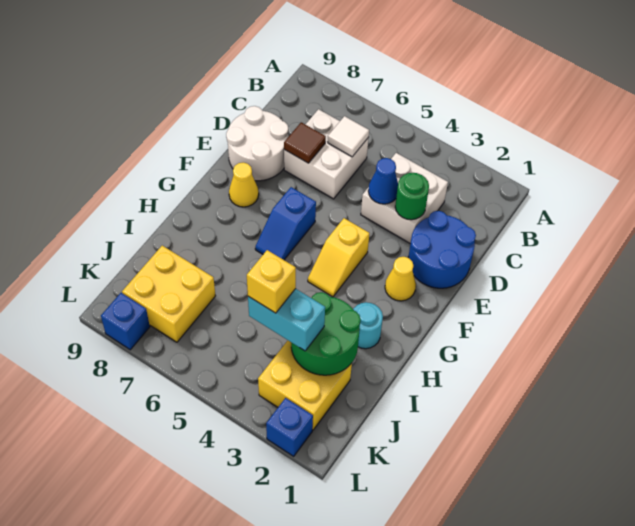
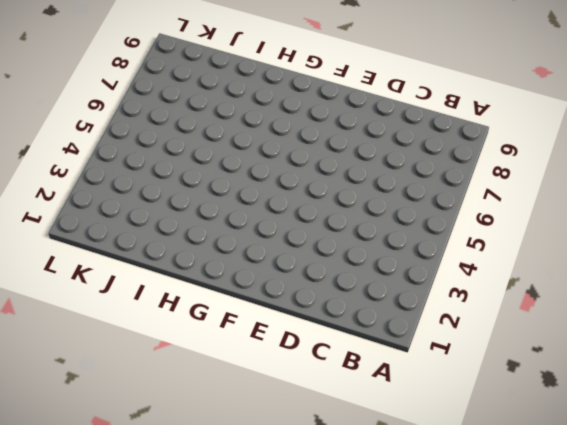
none -> white 2x2 brick [361,153,448,244]
none -> white 2x2 brick [284,109,369,199]
none -> blue 2x2 round brick [408,211,476,288]

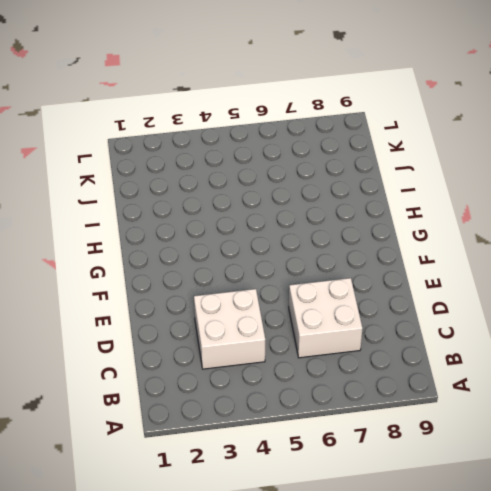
none -> blue 2x2 round brick [408,211,476,288]
none -> white 2x2 round brick [226,106,289,181]
none -> yellow 1x1 cone [385,257,416,301]

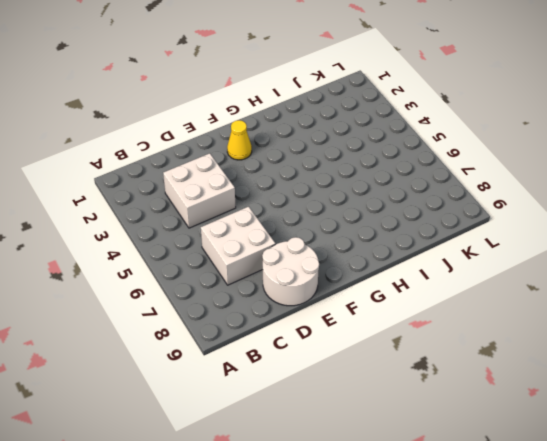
none -> blue 2x2 round brick [408,211,476,288]
none -> yellow 1x2 slope [308,218,370,297]
none -> blue 1x2 slope [255,187,316,260]

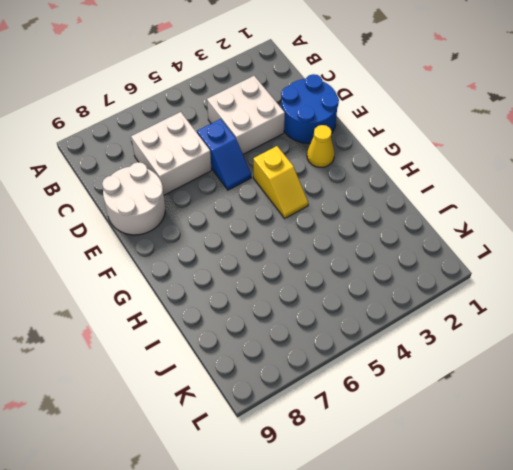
blue 1x2 slope [197,119,251,190] -> blue 1x2 slope moved to [255,187,316,260]
none -> yellow 1x1 cone [229,162,259,207]
none -> cyan 1x1 round brick [353,302,383,349]
none -> yellow 2x2 brick [258,341,352,430]

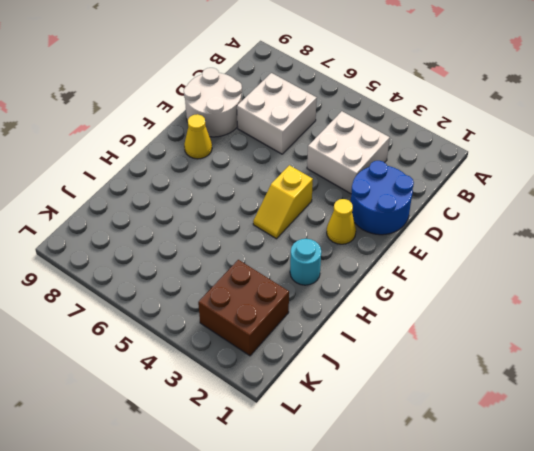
brown 2x2 brick [198,260,289,356] -> yellow 2x2 brick [258,341,352,430]
none -> blue 1x2 slope [255,187,316,260]
none -> yellow 2x2 brick [122,246,215,342]
none -> blue 1x1 brick [266,398,313,456]

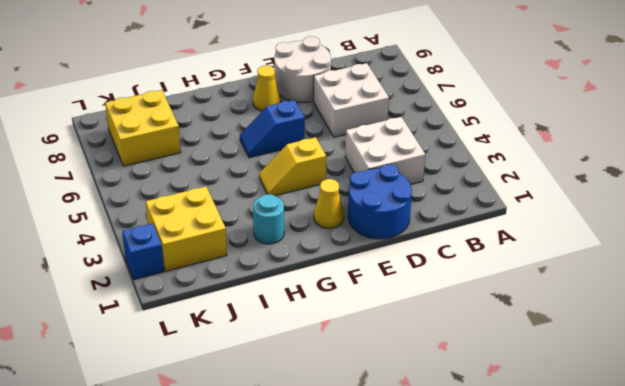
none -> blue 1x1 brick [101,293,150,350]
none -> white 1x1 tile [328,116,369,157]
none -> green 1x1 round brick [395,173,429,220]

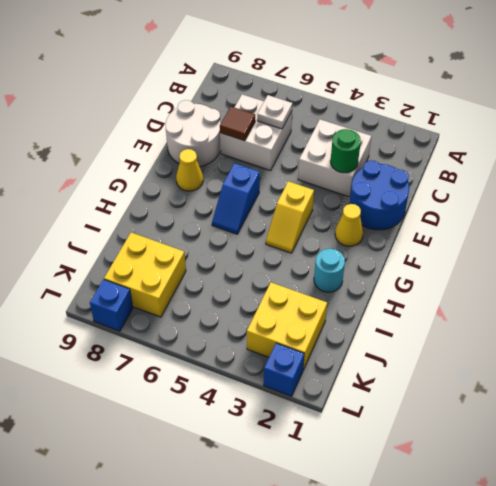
white 1x1 plate [257,95,292,129] -> white 1x1 tile [328,116,369,157]
none -> blue 1x1 cone [368,158,398,204]
none -> green 2x2 round brick [291,292,361,375]
none -> cyan 1x2 brick [248,289,325,351]

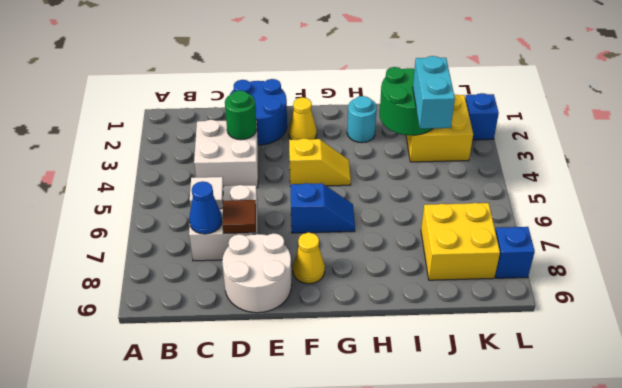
blue 1x1 cone [189,181,222,234] -> blue 1x1 cone moved to [368,158,398,204]
none -> yellow 1x1 brick [247,250,296,313]

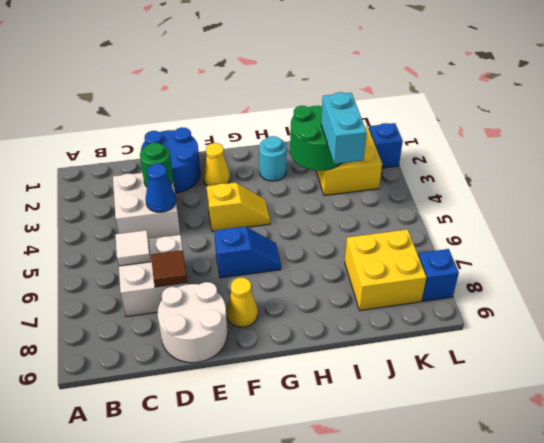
none -> yellow 1x1 brick [247,250,296,313]

